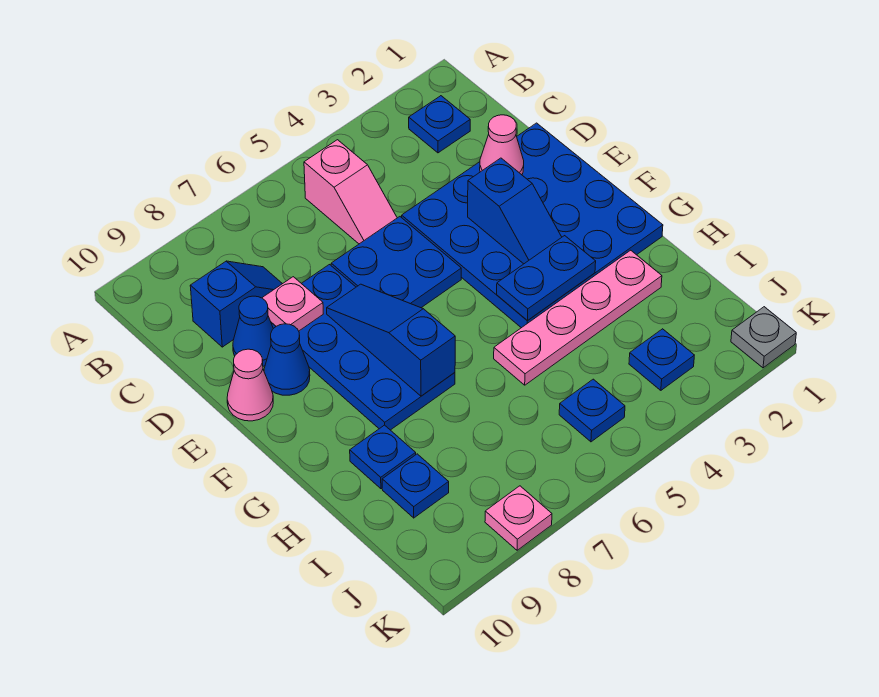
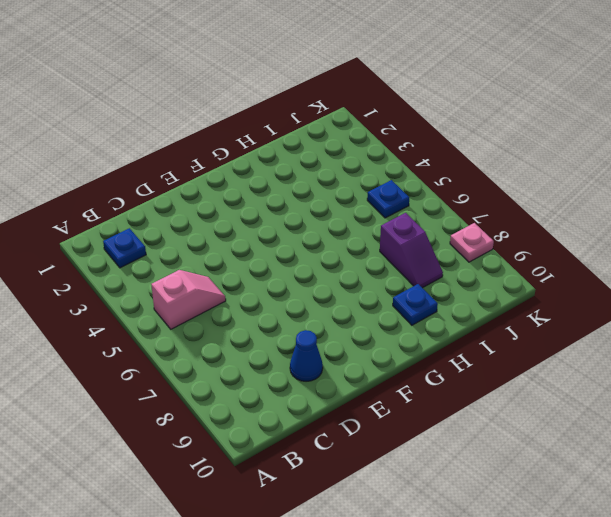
purple 1x2 slope [380,213,443,288] -> none
none -> blue 1x2 slope [190,261,282,347]
none -> blue 4x4 plate [402,123,663,328]
none -> blue 2x2 plate [331,217,461,308]

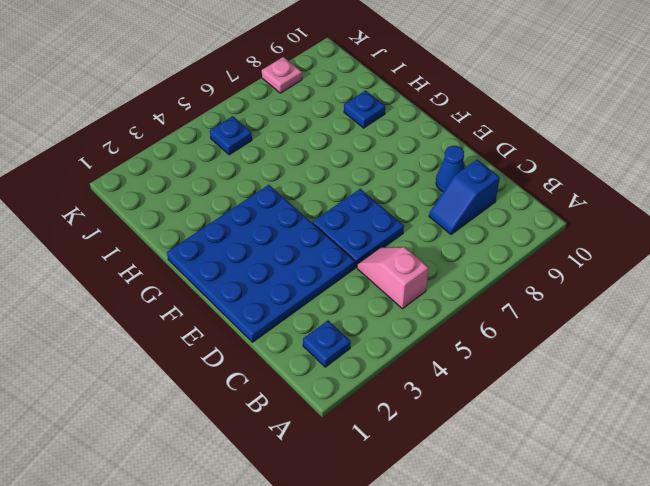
none -> blue 2x4 plate [271,265,455,430]
none -> blue 1x1 cone [264,324,310,395]
none -> pink 1x1 cone [227,349,273,421]

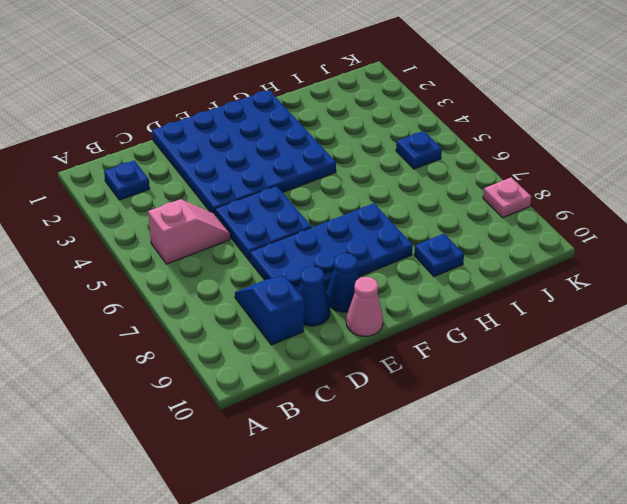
none -> pink 1x4 plate [494,250,662,385]
none -> blue 1x1 plate [382,454,449,518]
none -> blue 1x1 plate [629,329,694,390]

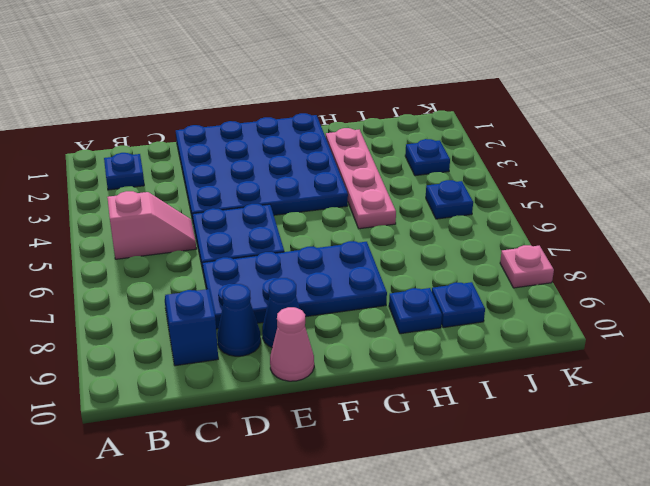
none -> grey 1x1 plate [731,307,796,368]
none -> pink 1x1 cone [480,115,524,175]
none -> pink 1x1 plate [262,277,323,331]

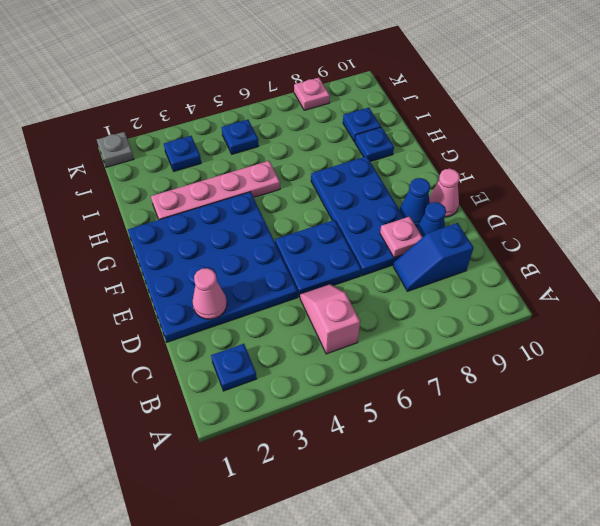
none -> blue 1x2 slope [468,158,562,264]
none -> blue 1x3 slope [327,284,455,396]
none -> blue 1x2 plate [497,236,596,321]

